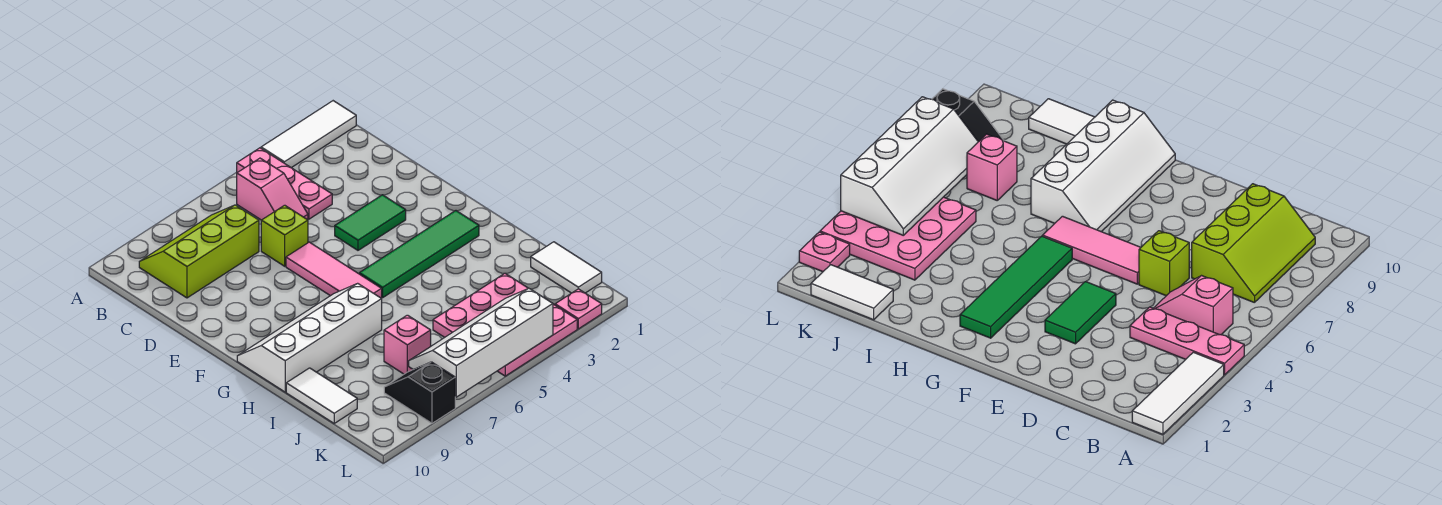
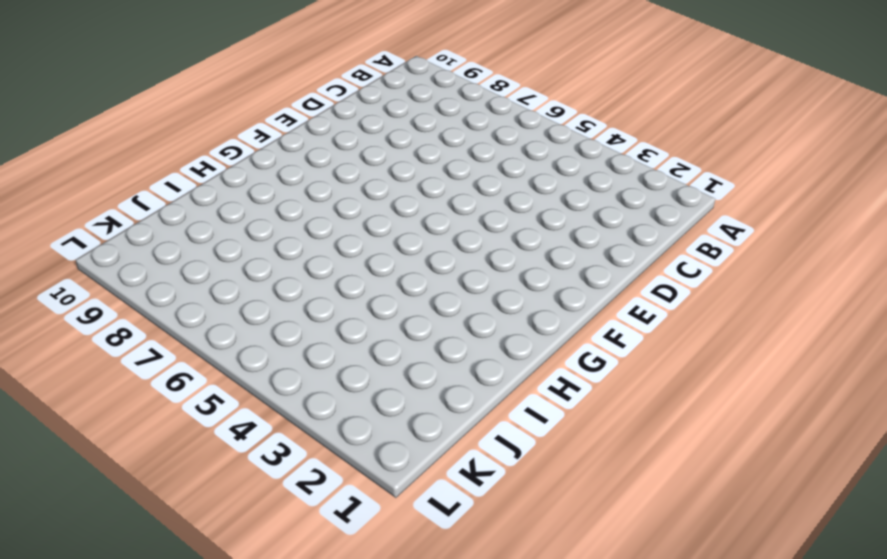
none -> white 1x3 tile [261,101,356,168]
none -> pink 1x3 plate [237,148,332,219]
none -> pink 1x2 slope [237,158,308,220]

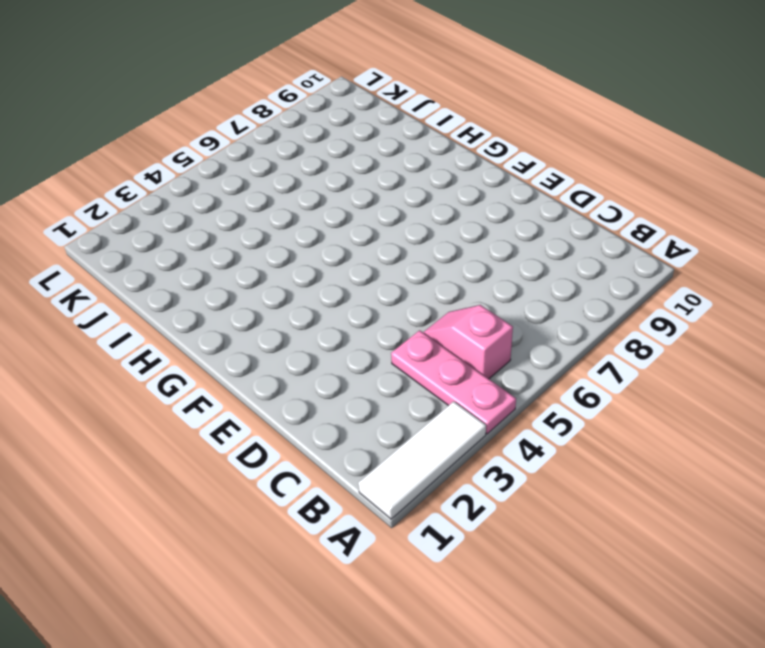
none -> lime 2x3 slope [139,205,259,298]
none -> lime 1x1 brick [261,205,308,266]
none -> green 1x2 tile [335,195,406,250]

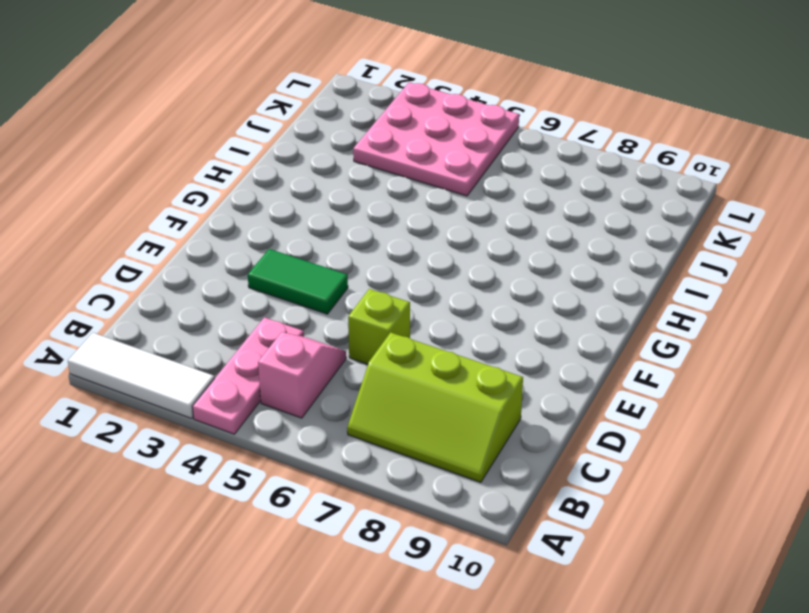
none -> pink 1x3 tile [286,242,382,299]
none -> green 1x4 tile [359,211,479,298]
none -> white 2x4 slope [237,283,382,392]

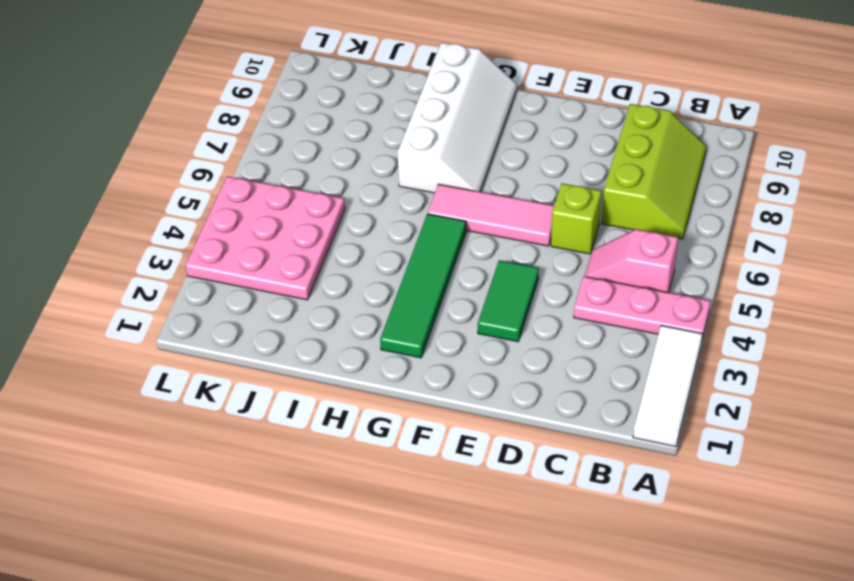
none -> white 1x2 tile [286,368,357,423]
none -> white 1x2 tile [531,242,602,293]
none -> pink 1x1 brick [384,315,431,374]

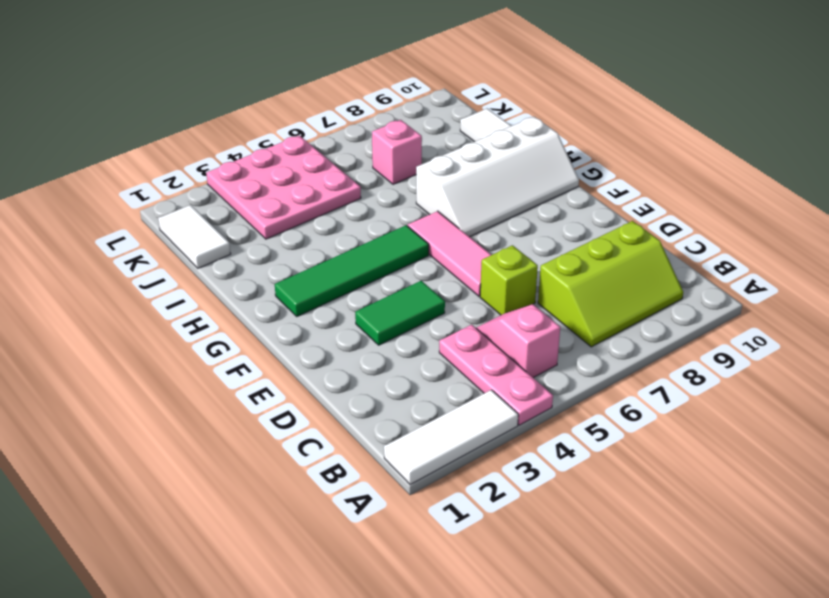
none -> black 1x2 slope [384,362,455,423]
none -> pink 1x1 plate [555,289,602,329]
none -> white 2x4 slope [409,288,553,397]

